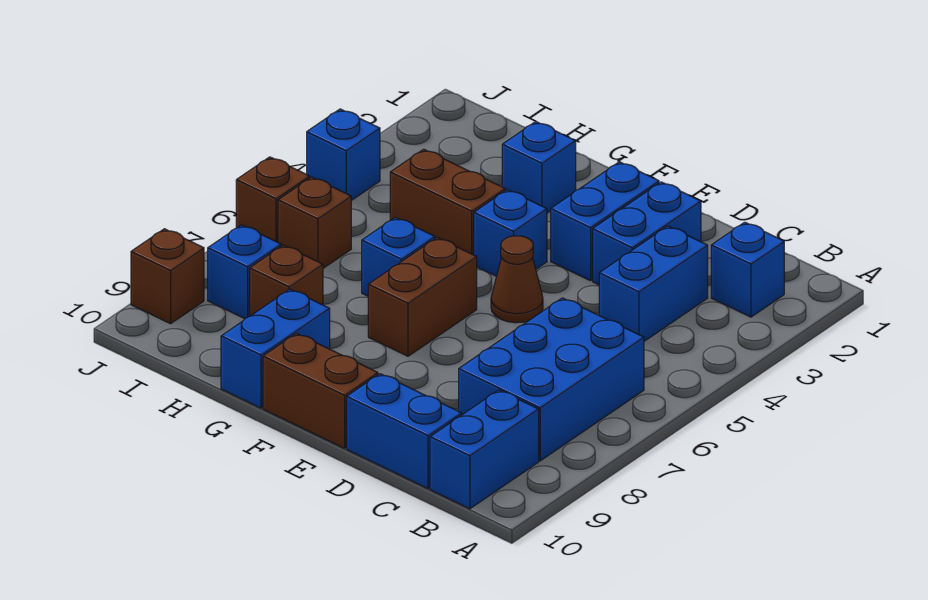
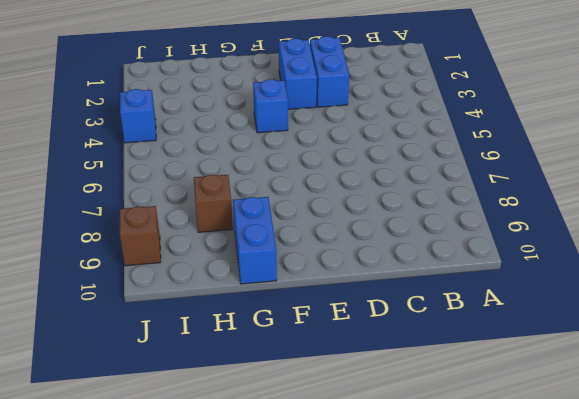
none -> blue 1x1 brick [711,222,784,317]
none -> blue 2x3 brick [459,298,644,461]
none -> blue 1x2 brick [430,390,539,509]

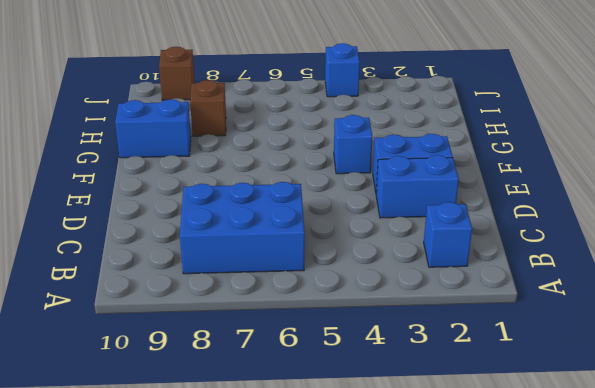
none -> blue 1x2 brick [430,390,539,509]
none -> blue 1x2 brick [599,226,708,341]
none -> blue 1x2 brick [347,374,462,489]

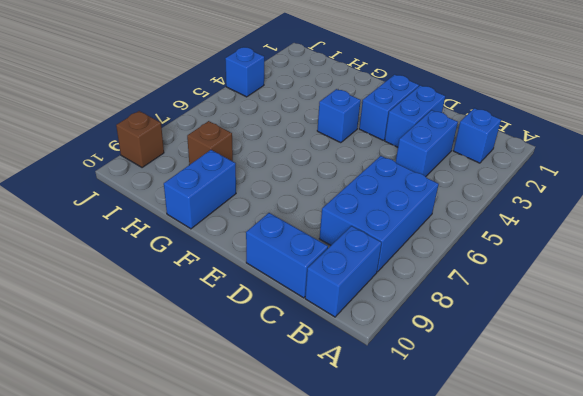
none -> brown 1x1 cone [491,236,543,323]
none -> brown 1x2 brick [263,333,378,448]
none -> brown 1x2 brick [368,238,477,356]

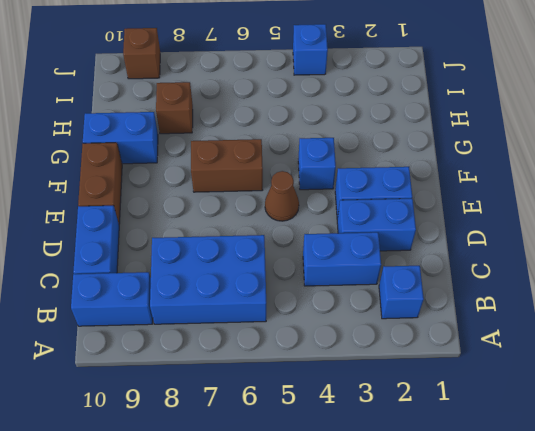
none -> blue 1x1 brick [502,122,576,213]
none -> brown 1x2 brick [390,149,505,255]
none -> blue 1x1 brick [362,217,435,296]

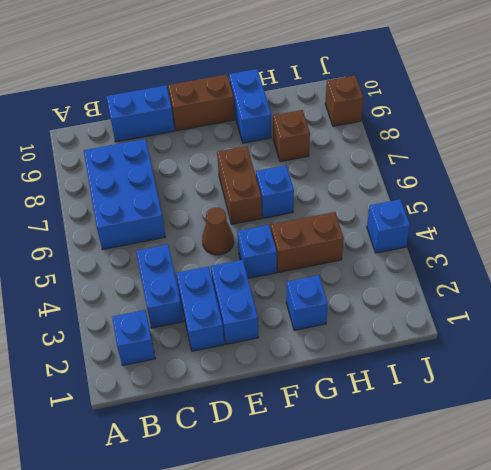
none -> blue 1x2 brick [430,390,539,509]
none -> brown 1x1 brick [278,177,351,268]
none -> blue 1x1 brick [208,225,281,319]

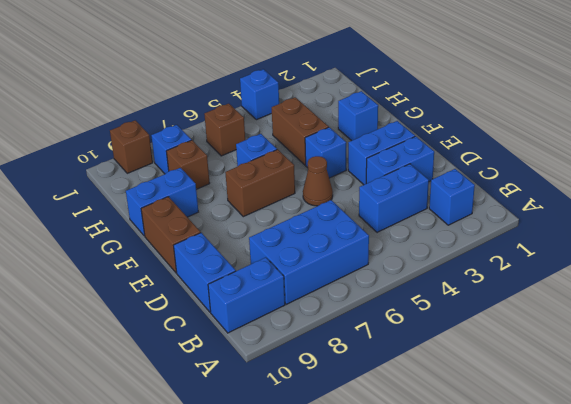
none -> brown 1x1 brick [236,157,310,242]

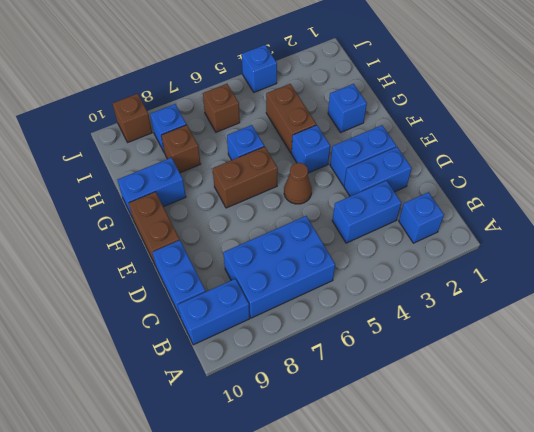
none -> brown 1x1 brick [236,157,310,242]

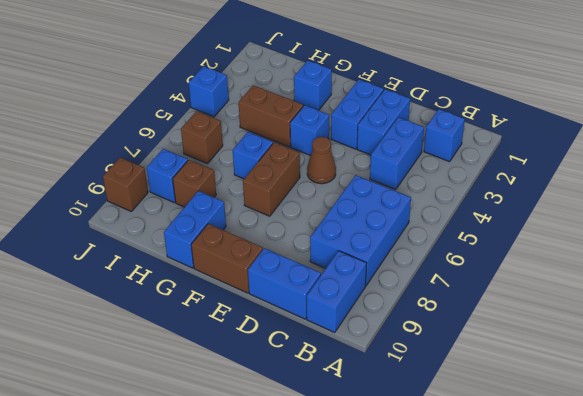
none -> brown 1x1 brick [236,157,310,242]

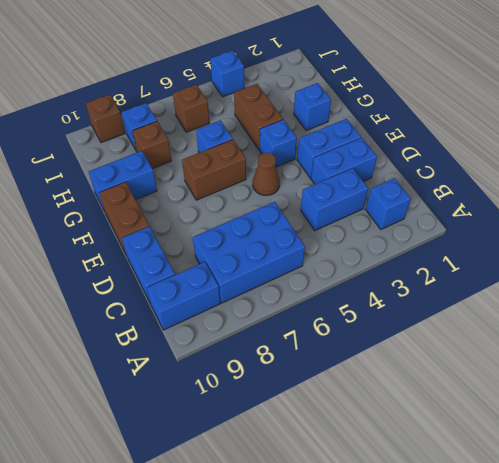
none -> brown 1x1 brick [236,157,310,242]

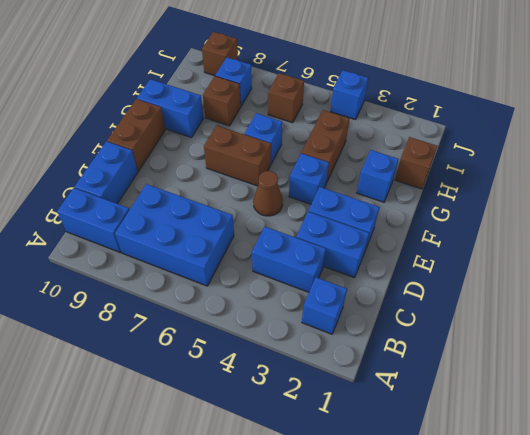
brown 1x1 brick [395,137,437,189] -> brown 1x1 brick moved to [236,157,310,242]

